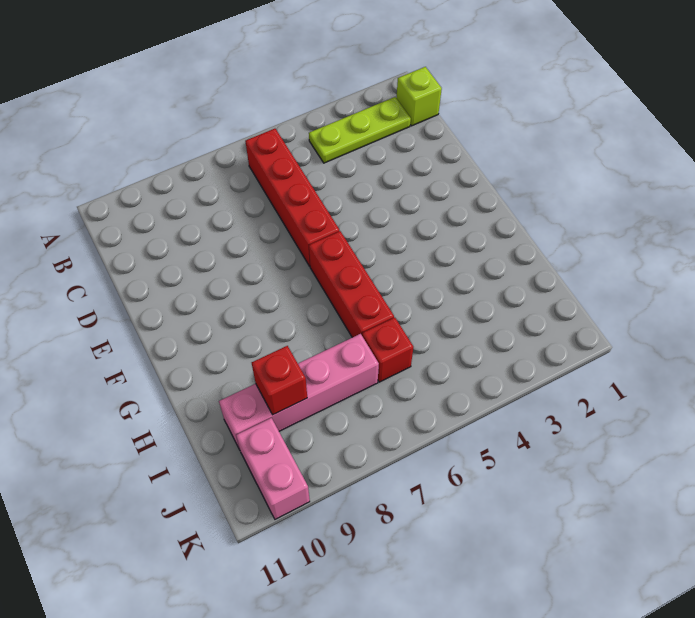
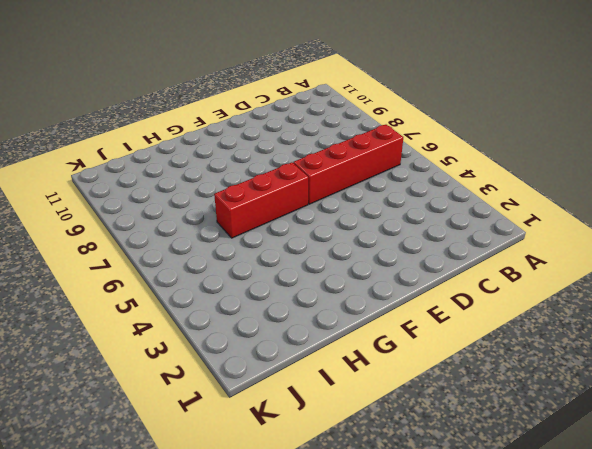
none -> lime 1x1 brick [396,67,442,126]
none -> lime 1x3 plate [309,97,411,163]

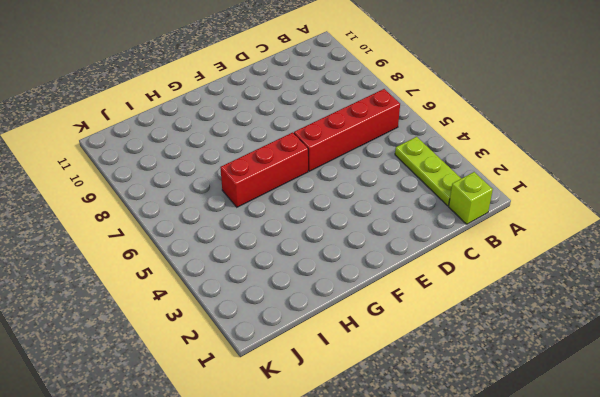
none -> red 1x1 brick [362,318,413,382]
none -> pink 1x4 brick [219,334,379,450]

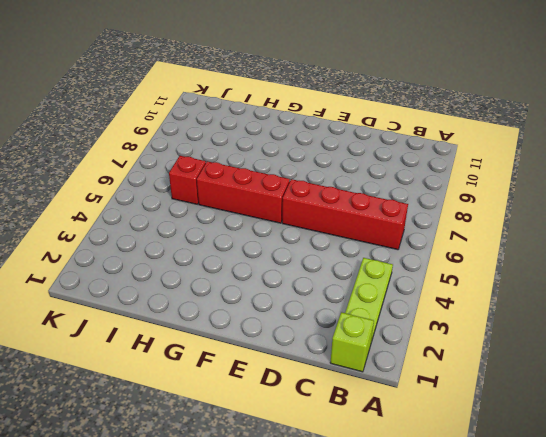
none -> pink 1x4 brick [219,334,379,450]
none -> pink 1x2 brick [236,418,310,519]

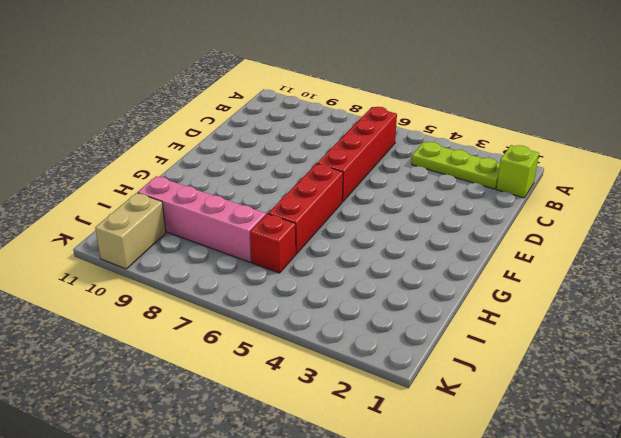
tan 1x2 brick [95,193,166,269] -> pink 1x2 brick [236,418,310,519]
none -> red 1x1 brick [252,346,307,415]

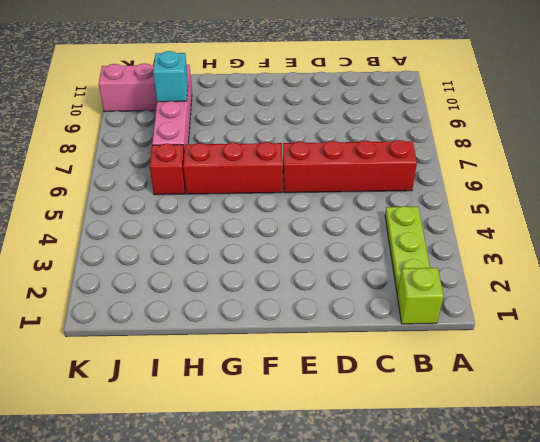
cyan 1x1 brick [153,51,188,102] -> red 1x1 brick [252,346,307,415]

